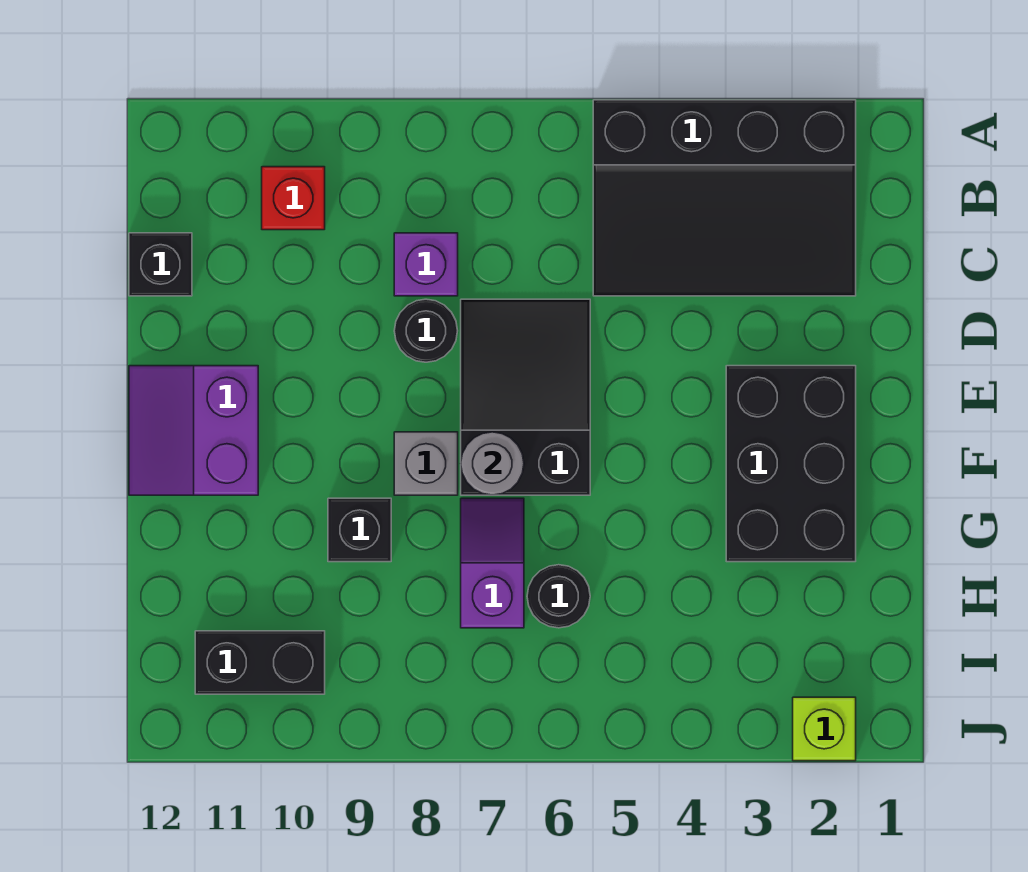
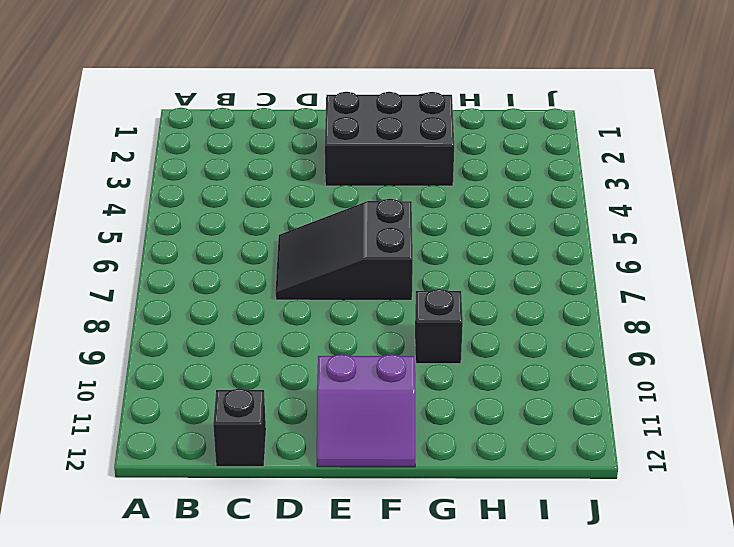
none -> black 3x4 slope [593,100,856,296]
none -> red 1x1 brick [262,167,325,230]
none -> purple 1x1 brick [394,233,458,296]

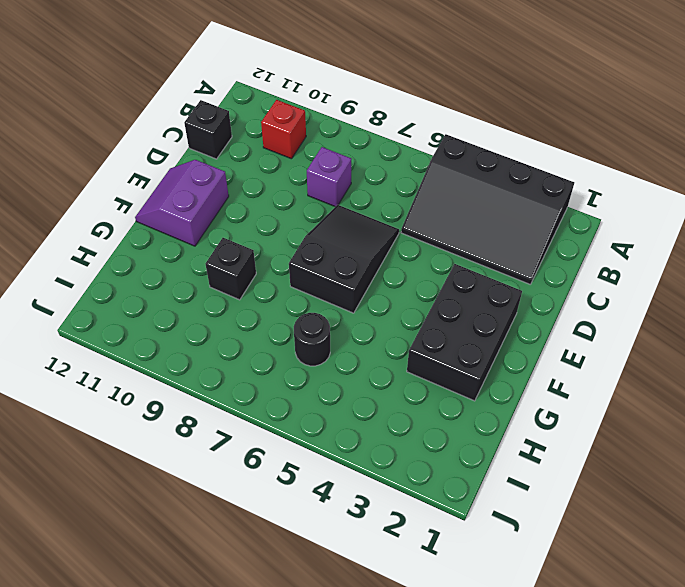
none -> black 1x1 round brick [394,299,458,362]
none -> grey 1x1 brick [394,432,458,495]
none -> purple 1x2 slope [461,498,524,628]

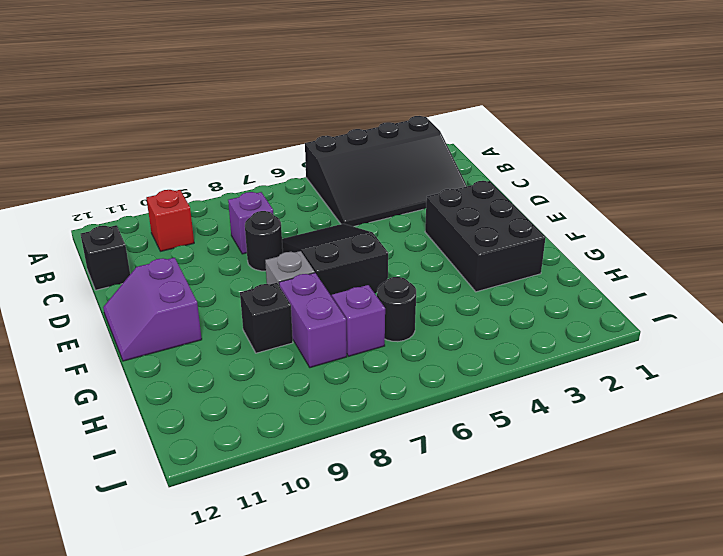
purple 1x2 brick [279,273,347,368] -> none
none -> black 1x2 brick [195,631,325,694]
none -> lime 1x1 brick [793,697,856,761]
none -> grey 1x1 round brick [461,432,524,495]

